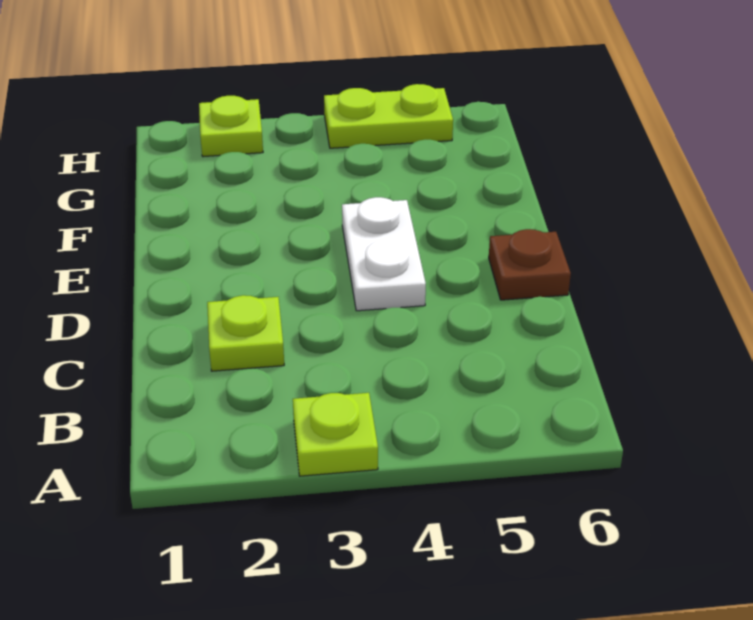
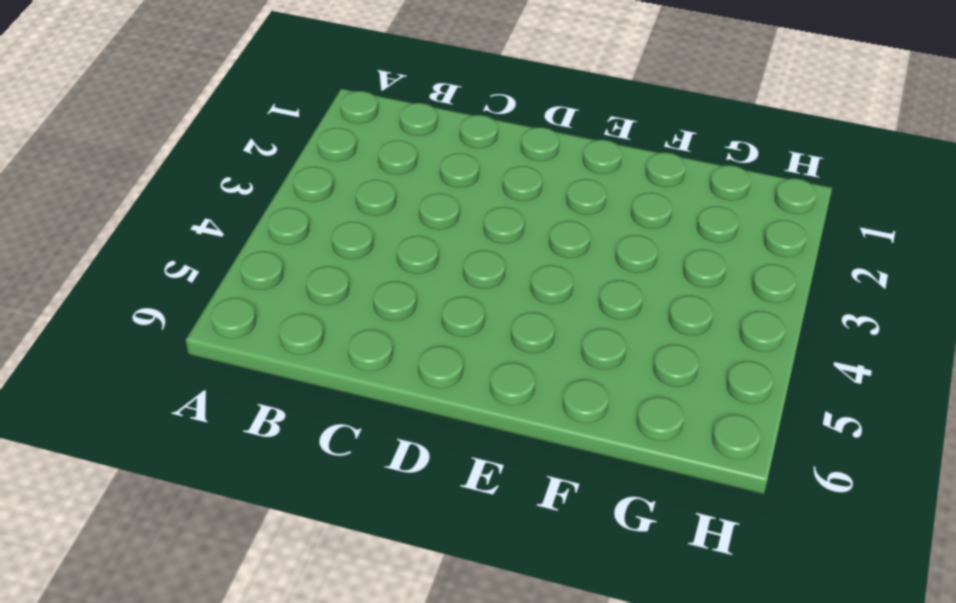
none -> lime 1x1 plate [293,393,378,476]
none -> lime 1x1 plate [207,295,284,371]

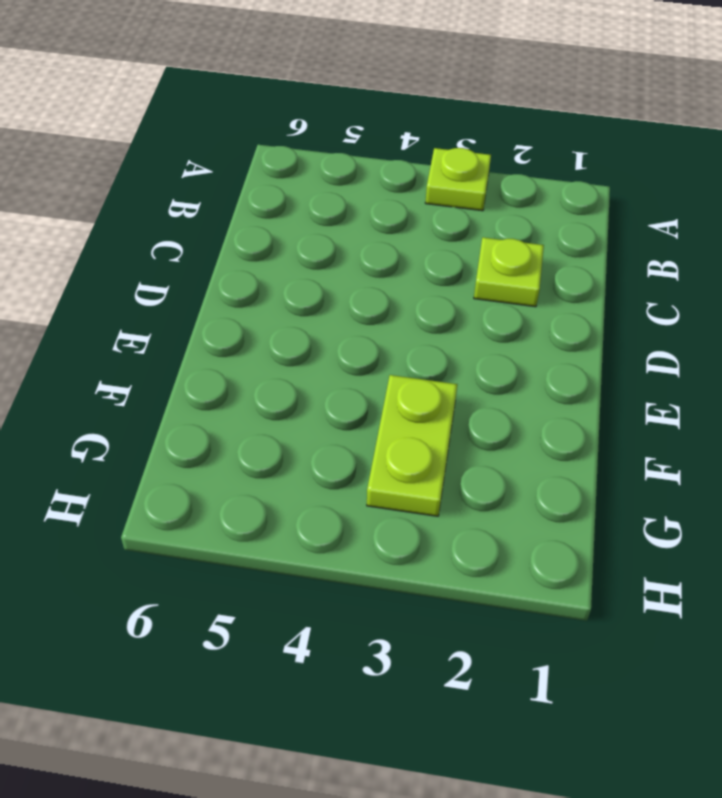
lime 1x2 plate [367,375,458,516] -> lime 1x2 plate turned to [324,84,453,148]
none -> white 1x2 plate [342,197,426,311]
none -> brown 1x1 plate [489,229,571,300]

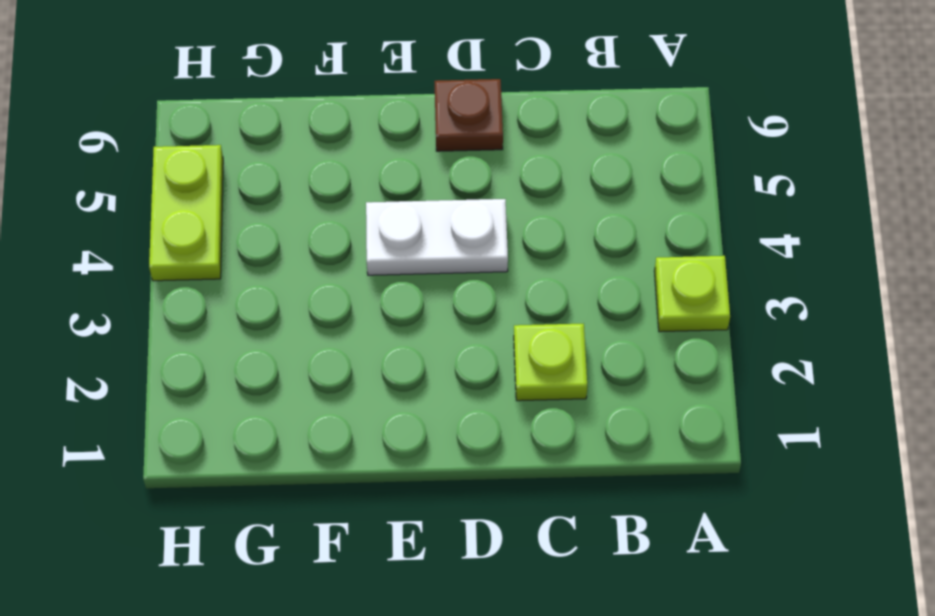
none -> lime 1x1 plate [199,96,263,157]

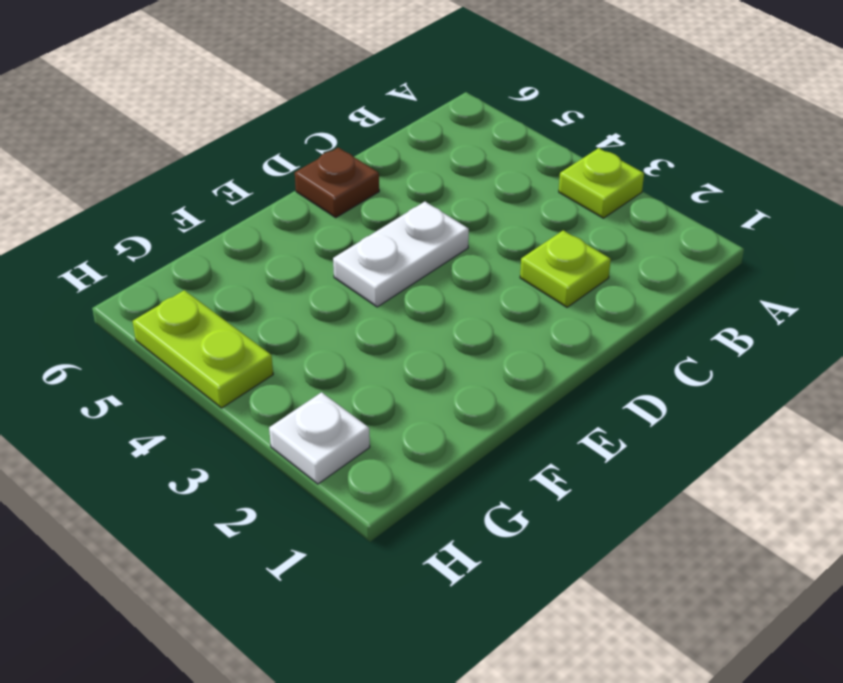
white 1x1 plate [269,392,370,484] -> lime 1x1 plate [199,96,263,157]

